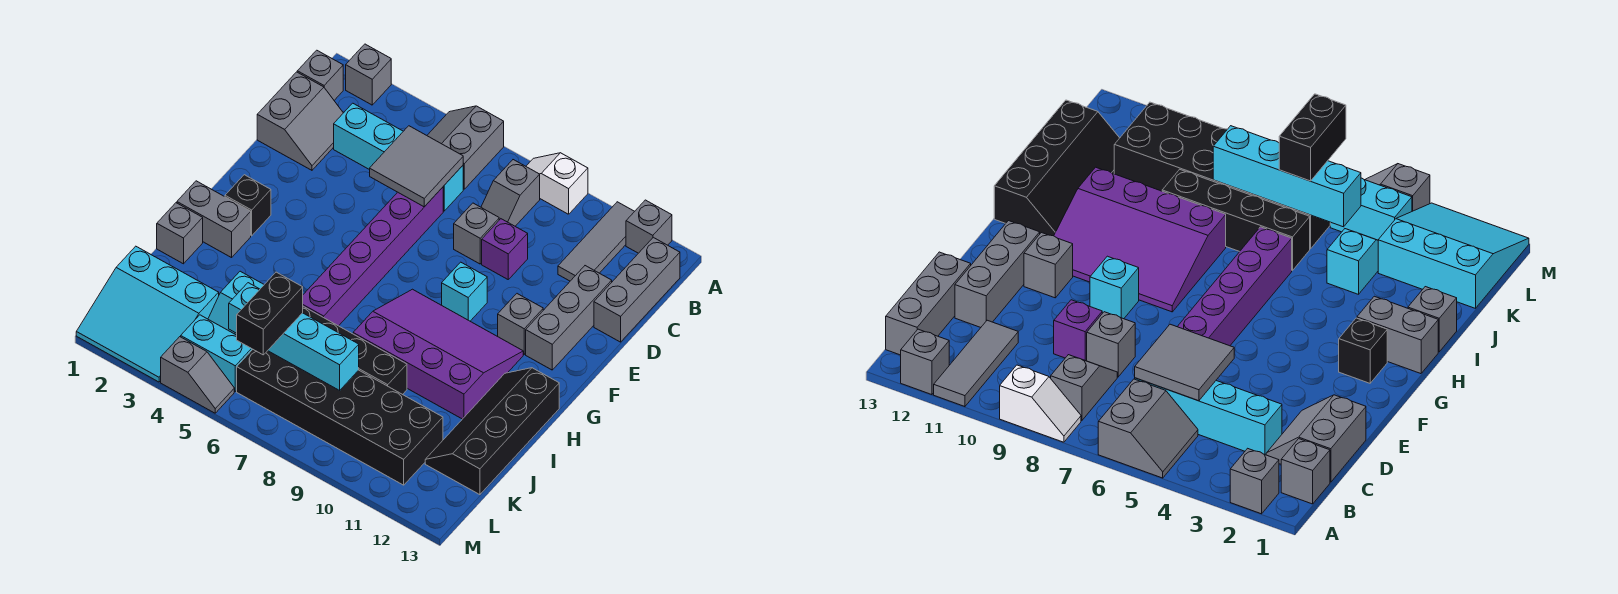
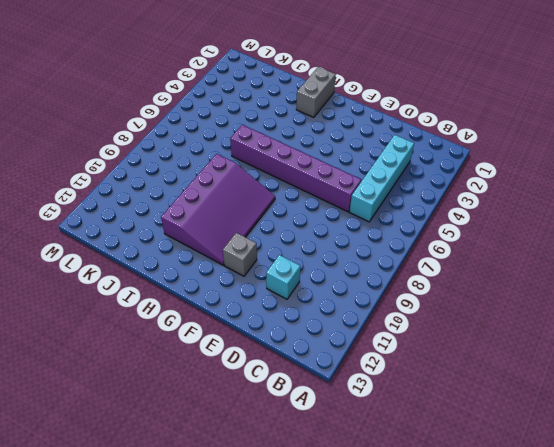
cyan 1x1 brick [266,255,300,299] -> cyan 1x1 brick moved to [442,262,487,321]
none -> grey 1x1 brick [346,44,391,105]
none -> grey 2x2 slope [427,106,504,189]
none -> white 1x2 slope [526,153,588,214]
none -> grey 1x3 tile [558,202,635,281]

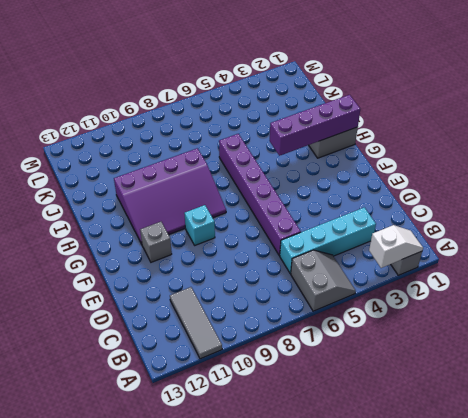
white 1x2 slope [369,225,423,268] -> white 1x2 slope moved to [526,153,588,214]
purple 1x4 brick [270,95,360,156] -> none
none -> grey 1x1 brick [626,200,672,253]
none -> grey 1x1 brick [297,50,343,100]
none -> grey 1x2 slope [481,160,540,226]
none -> grey 1x3 brick [594,237,680,342]

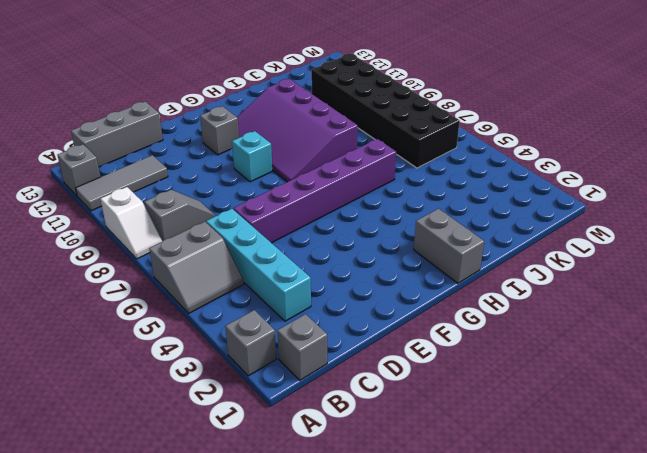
none -> grey 2x2 slope [257,72,343,170]
none -> grey 1x1 brick [454,203,499,264]
none -> purple 1x1 brick [482,219,528,279]
none -> grey 1x3 brick [526,266,612,370]

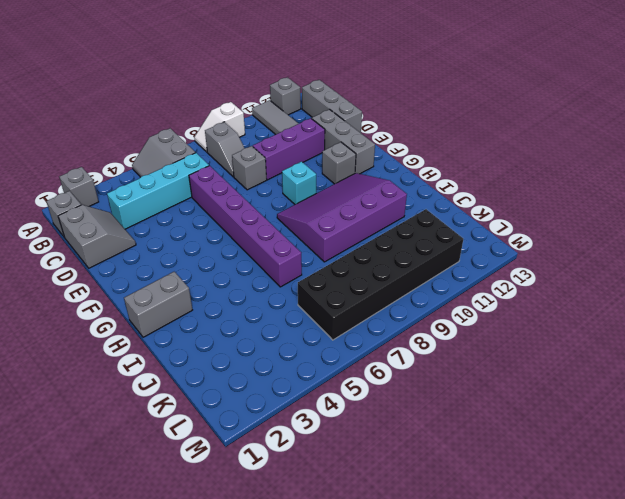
purple 1x3 brick [253,118,325,180] -> purple 1x1 brick [482,219,528,279]
none -> black 1x1 brick [225,175,271,236]
none -> black 2x4 slope [425,368,559,495]
none -> grey 1x1 brick [157,203,203,264]
none -> cyan 1x2 slope [208,271,264,335]

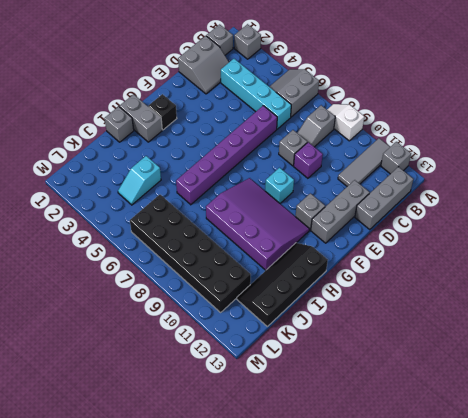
none -> black 1x4 brick [303,306,407,395]
none -> cyan 3x3 slope [76,246,219,382]
none -> cyan 1x2 brick [181,315,253,391]
none -> grey 1x2 slope [161,337,234,413]

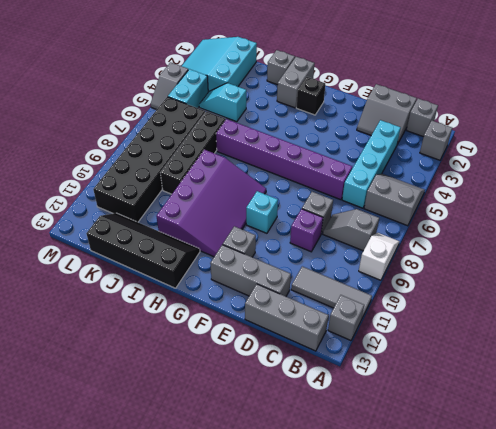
none -> grey 2x2 tile [370,126,463,207]
none -> cyan 1x4 brick [229,283,359,390]
none -> black 1x2 brick [237,272,303,355]

